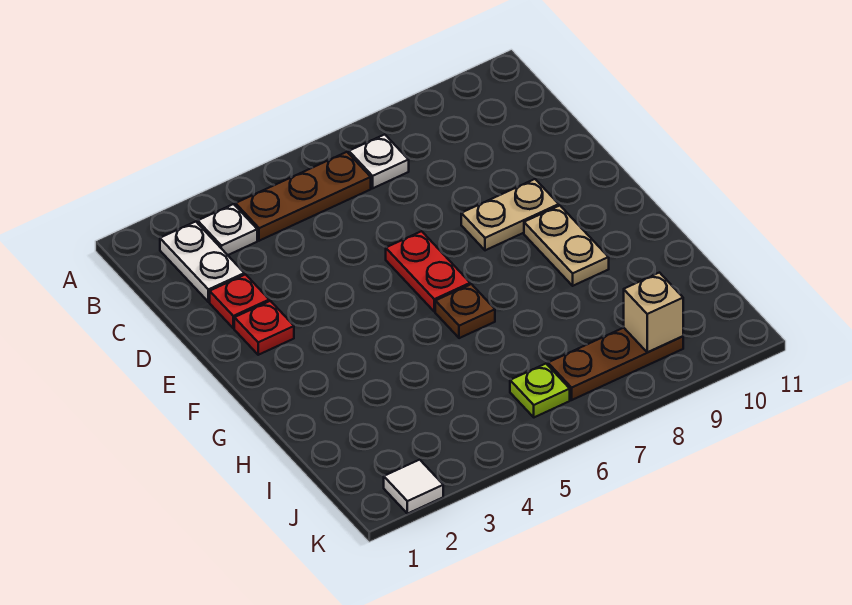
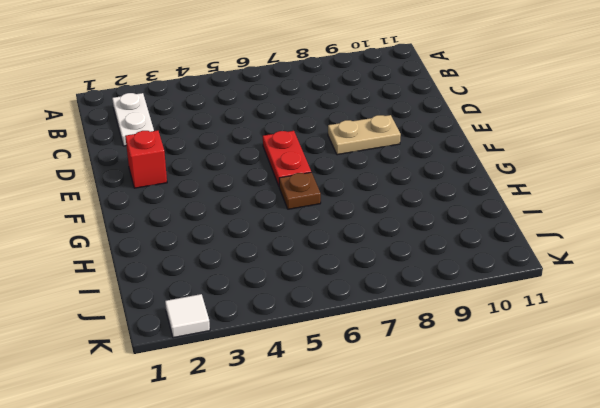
red 1x1 brick [125,130,167,188] -> red 1x1 plate [234,301,294,355]
none -> white 1x1 plate [198,204,257,255]
none -> brown 1x3 plate [235,152,371,241]
none -> white 1x1 plate [349,134,409,188]

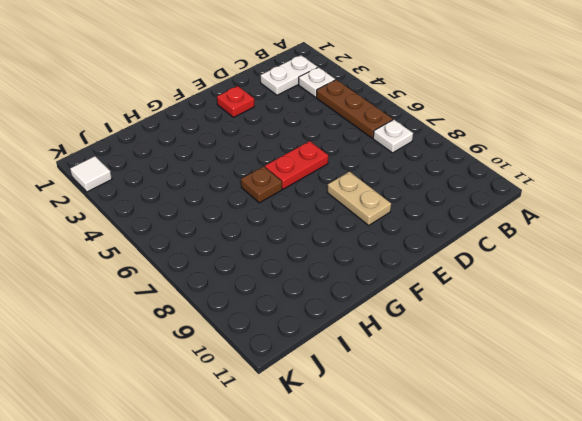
none -> red 1x1 plate [210,274,269,328]
none -> tan 1x2 plate [524,206,609,286]
none -> lime 1x1 plate [510,364,570,417]

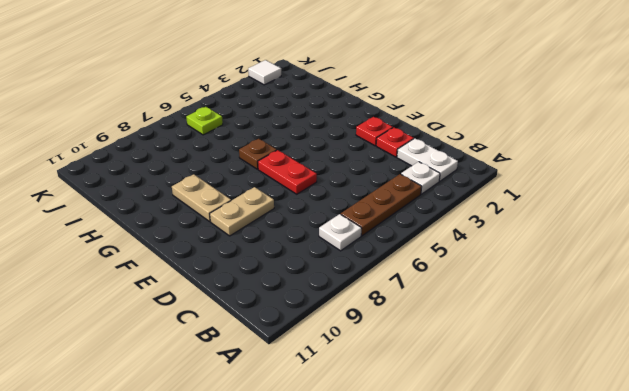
none -> brown 1x3 plate [548,328,683,400]
none -> tan 1x1 brick [624,273,683,352]

